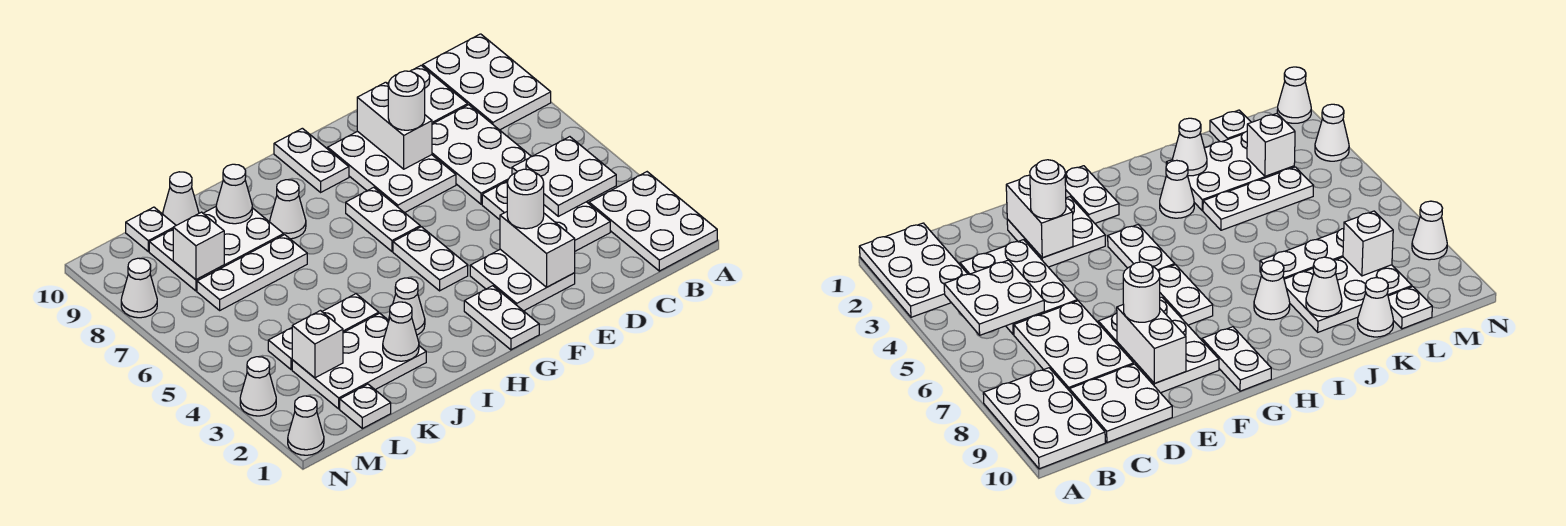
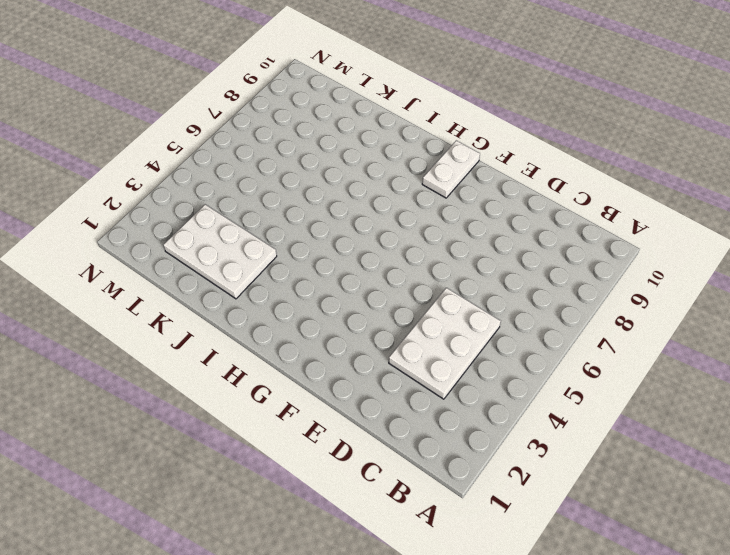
none -> white 2x3 plate [589,172,717,271]
none -> white 2x3 plate [423,34,551,130]
none -> white 2x3 plate [432,105,532,204]
none -> white 2x2 plate [387,66,468,124]

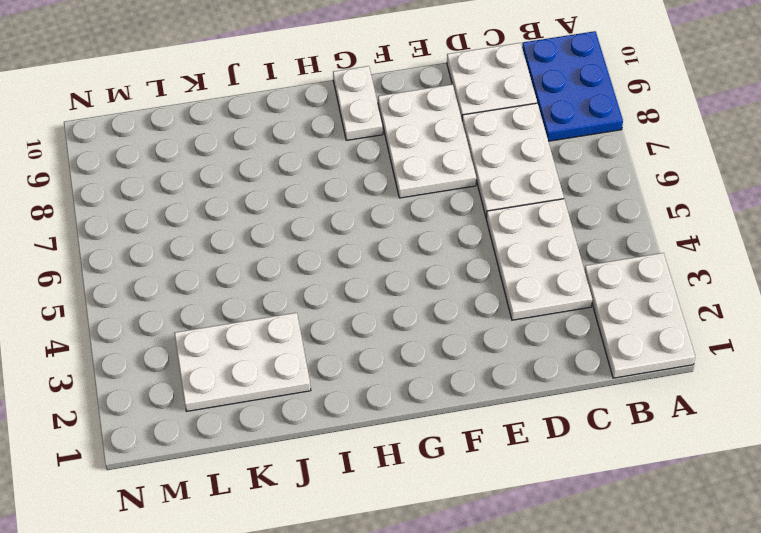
blue 2x3 plate [522,31,623,141] -> white 2x3 plate [423,34,551,130]
none -> white 2x2 plate [470,249,575,311]
none -> white 1x2 plate [464,286,539,350]
none -> white 1x2 plate [393,227,468,291]
none -> white 1x2 plate [346,187,420,251]

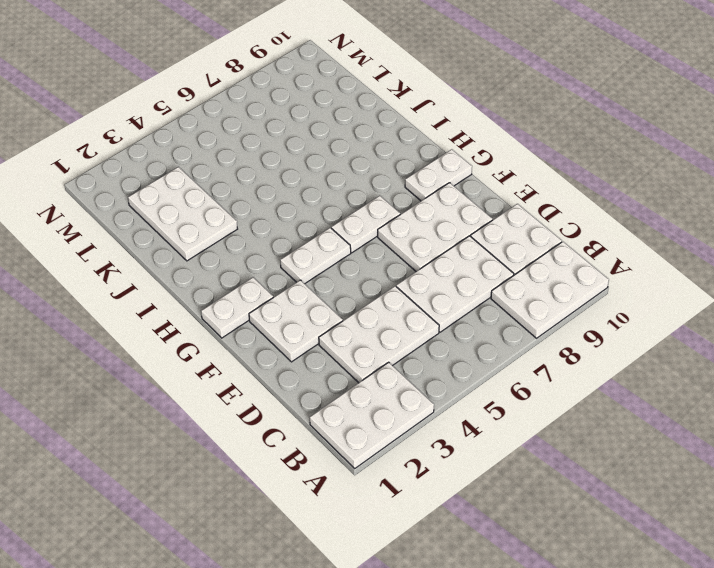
none -> white 1x1 cone [389,278,425,335]
none -> white 1x1 cone [270,180,306,239]
none -> white 1x3 plate [268,294,379,370]
none -> white 1x3 plate [197,235,307,310]

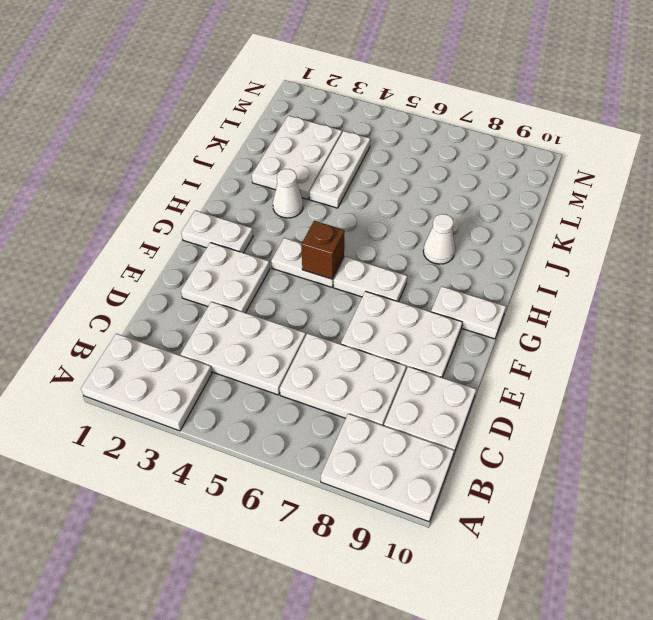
brown 1x1 brick [301,221,345,279] -> none
none -> white 1x3 plate [197,235,307,310]
none -> white 2x3 plate [149,207,284,291]
none -> white 1x1 cone [163,172,199,225]
none -> white 1x1 plate [340,384,391,429]

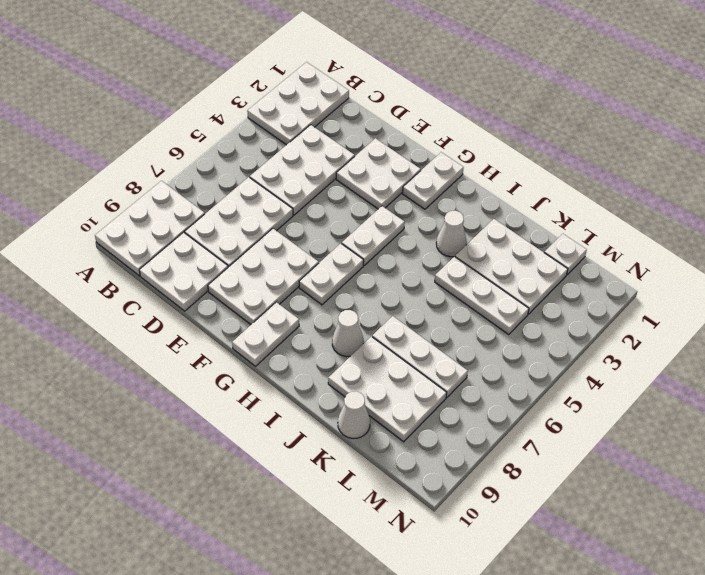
none -> white 1x1 plate [126,207,176,252]
none -> white 1x1 cone [288,396,324,455]
none -> white 1x1 cone [240,357,276,416]
none -> white 1x1 cone [121,258,157,318]

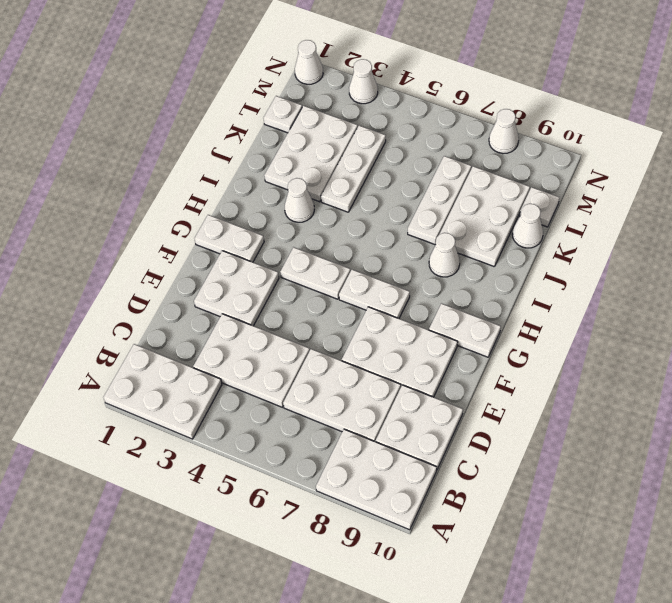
none -> white 2x2 plate [512,137,616,216]
none -> white 1x2 brick [500,212,575,287]
none -> white 1x2 brick [357,82,432,169]
none -> white 1x1 cone [383,302,419,361]

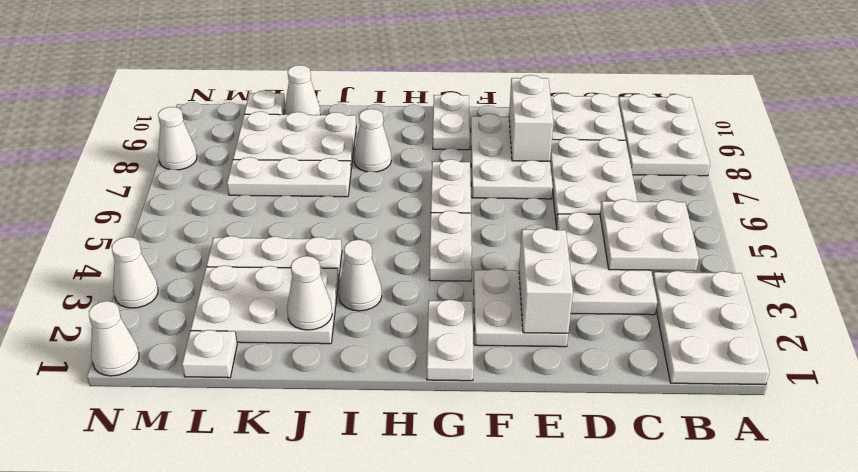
none -> white 1x1 cone [216,164,252,224]
none -> white 1x1 brick [292,311,343,378]
none -> white 1x1 brick [173,212,224,280]
none -> white 1x1 round brick [507,169,544,229]

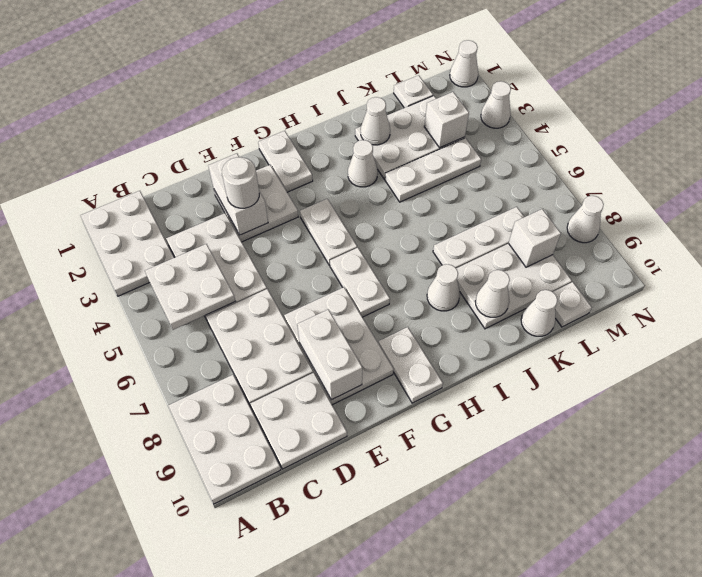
none -> white 1x1 round brick [388,71,425,130]

